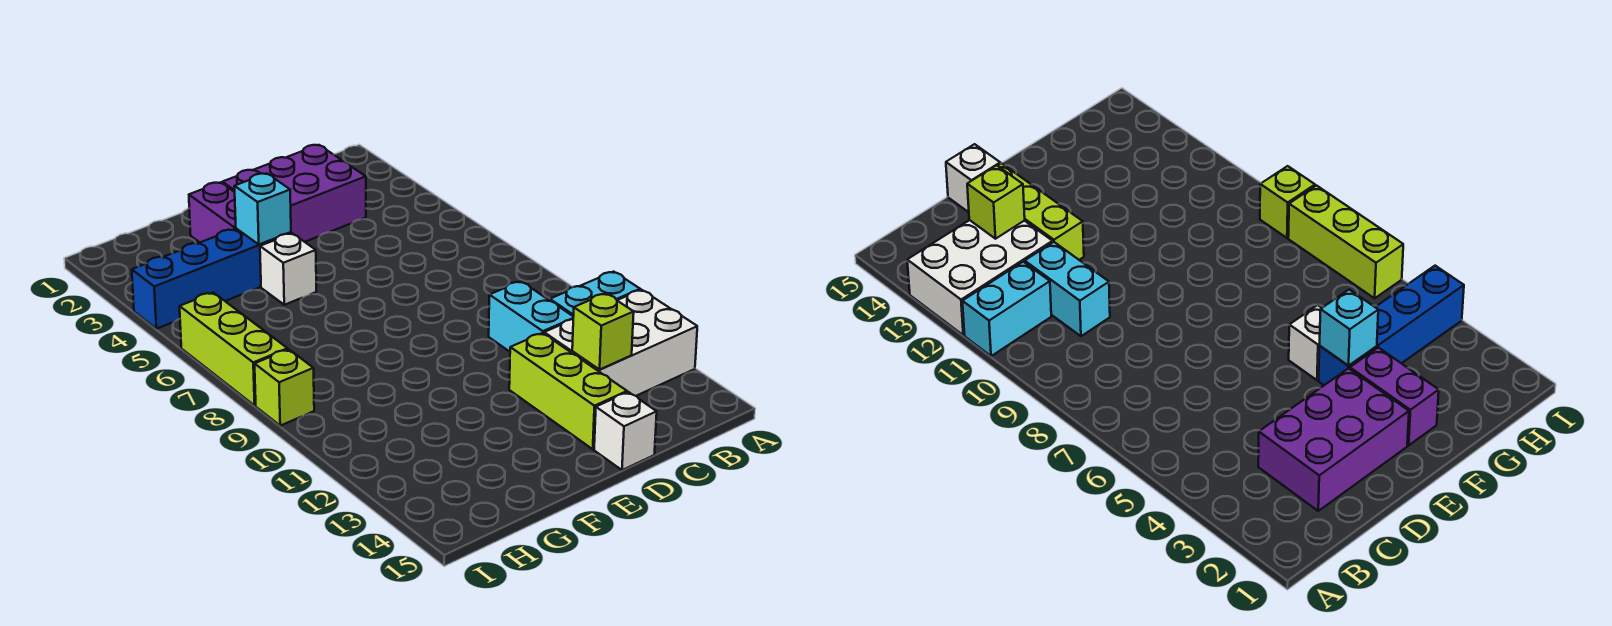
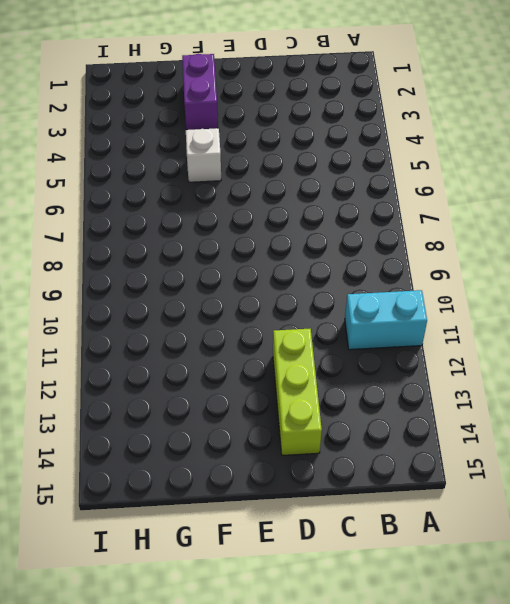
none -> white 2x3 brick [544,290,697,396]
none -> purple 2x3 brick [222,145,366,242]
none -> cyan 1x2 brick [489,281,573,352]

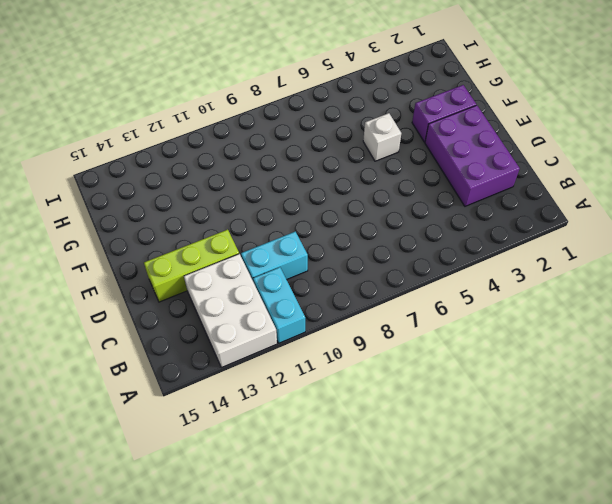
none -> white 1x1 brick [594,392,657,470]
none -> blue 1x4 brick [132,229,291,329]
none -> lime 1x3 brick [180,293,288,405]

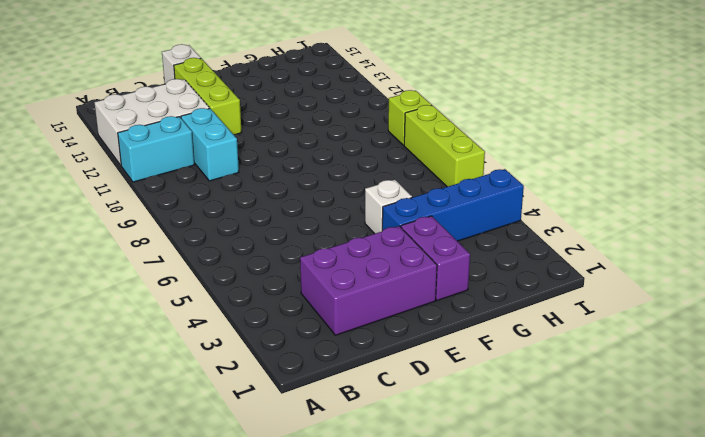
none -> lime 1x1 brick [572,293,634,369]
none -> cyan 1x1 brick [234,173,291,244]

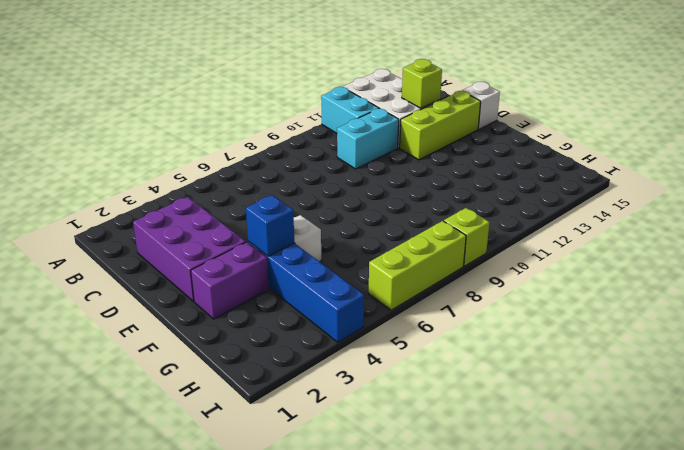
blue 1x1 brick [246,195,294,256] -> cyan 1x1 brick [234,173,291,244]

